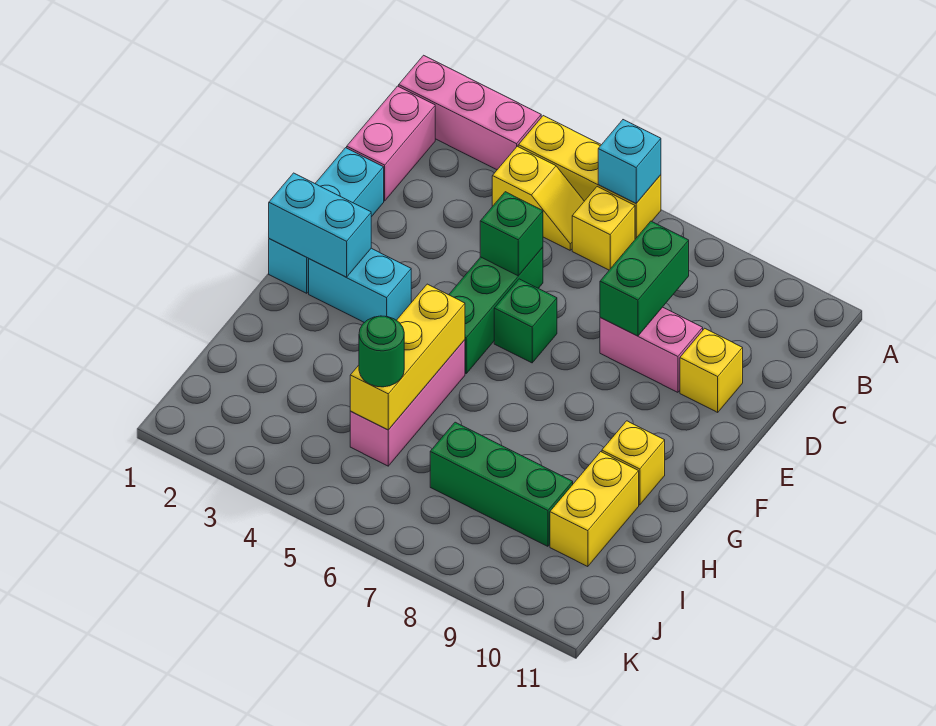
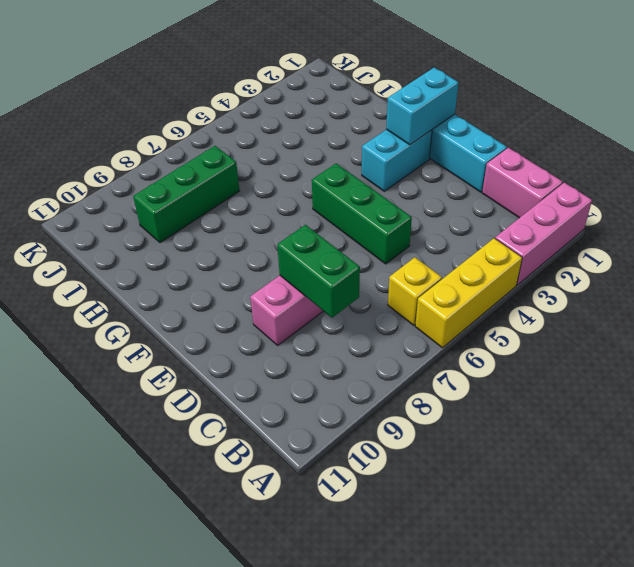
none -> yellow 1x2 slope [492,146,584,250]
none -> yellow 1x1 brick [680,328,743,412]
none -> green 1x1 brick [494,279,557,363]

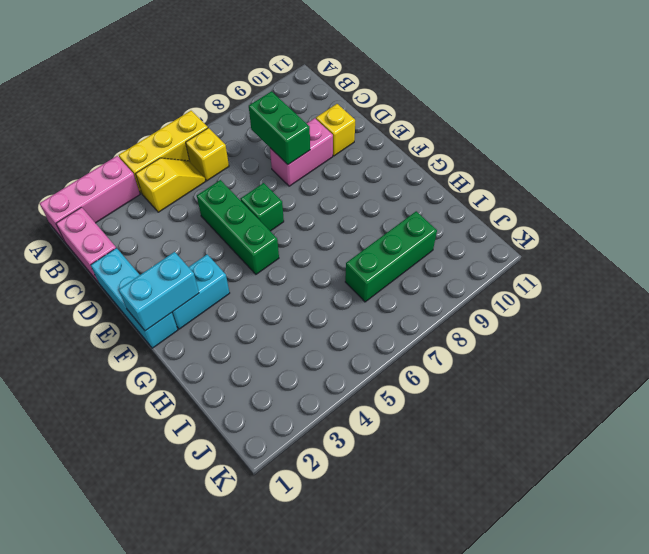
none -> pink 1x3 brick [350,340,465,466]
none -> yellow 1x1 brick [602,421,665,505]
none -> yellow 1x2 brick [550,452,639,567]

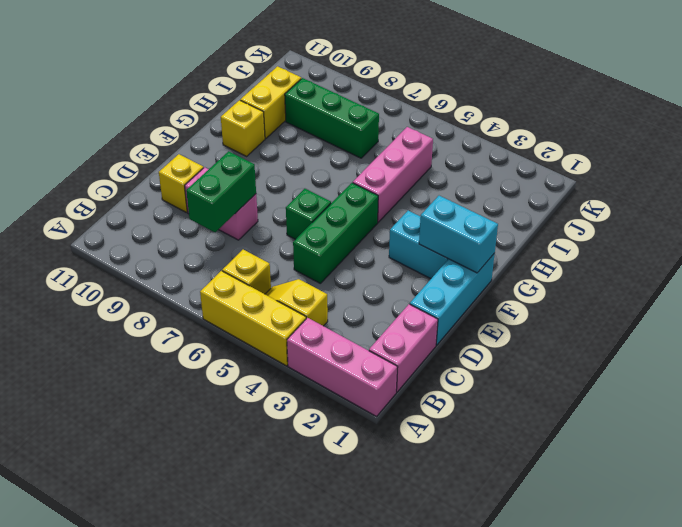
none -> cyan 1x1 brick [598,120,661,203]
none -> green 1x1 brick [480,192,543,276]
none -> yellow 1x3 brick [350,284,465,430]

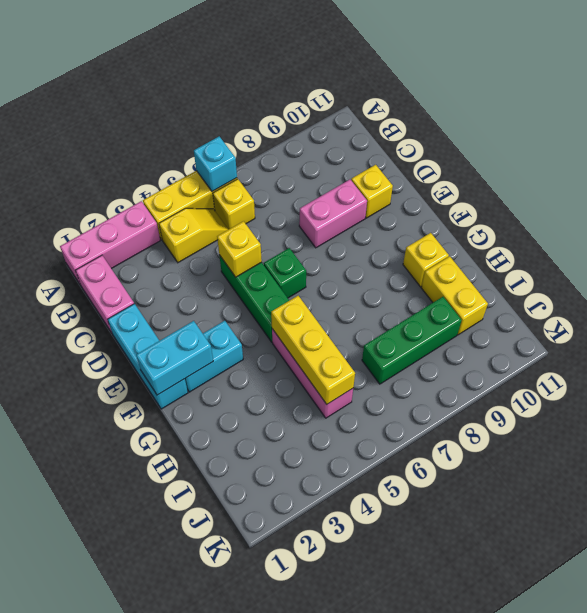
yellow 1x1 brick [217,221,262,277] -> green 1x1 brick [480,192,543,276]
none -> green 1x2 brick [600,221,689,336]
none -> green 1x1 round brick [359,316,404,387]

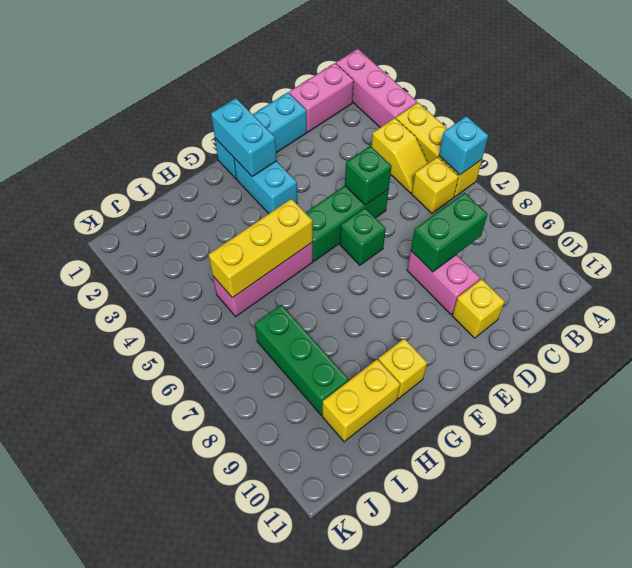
none -> green 1x1 round brick [359,316,404,387]

